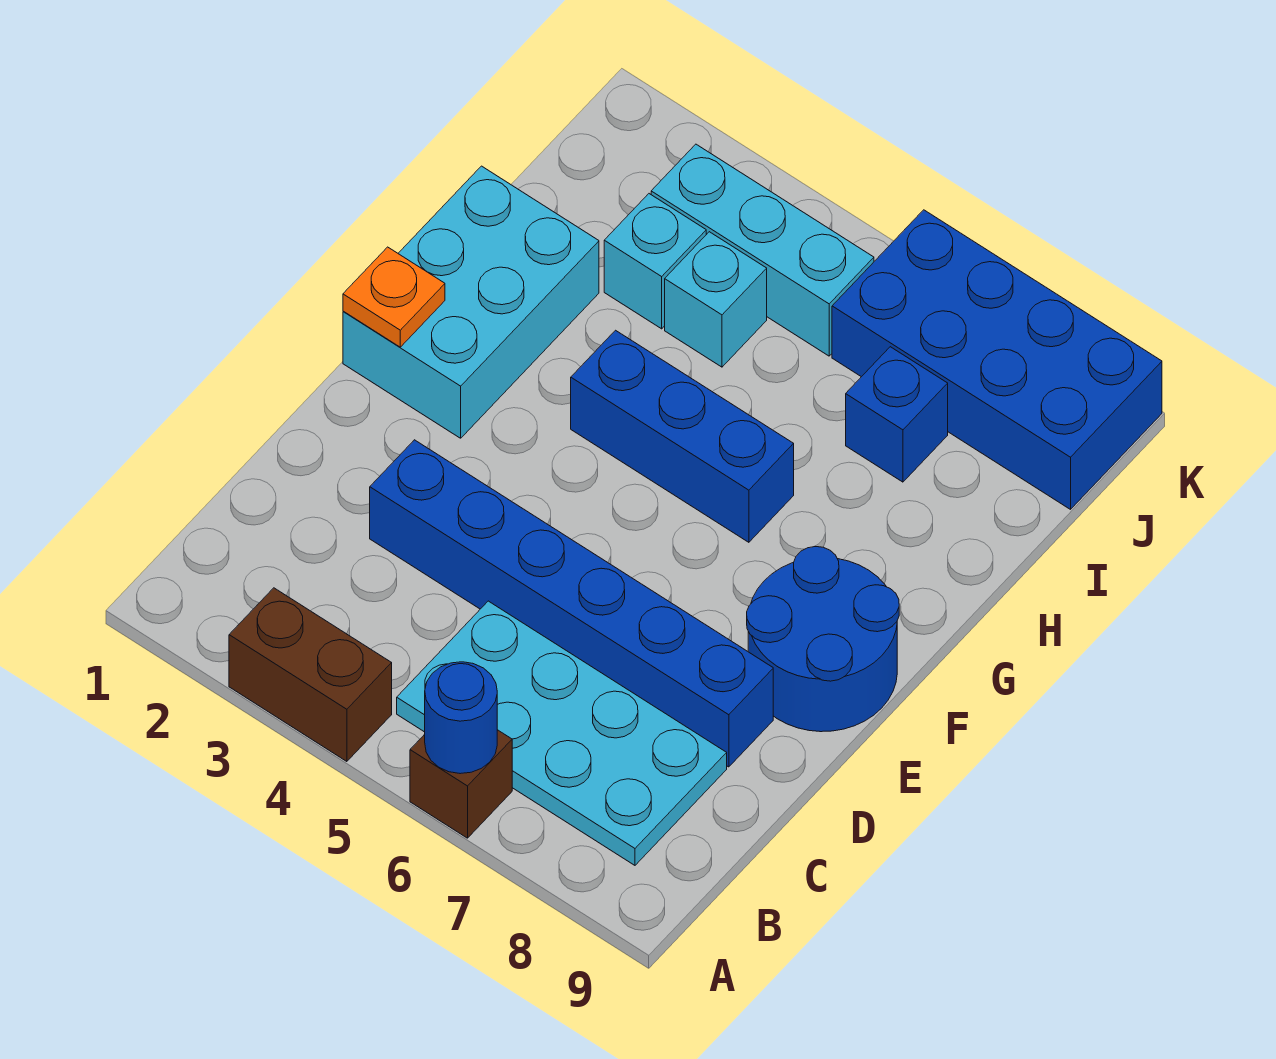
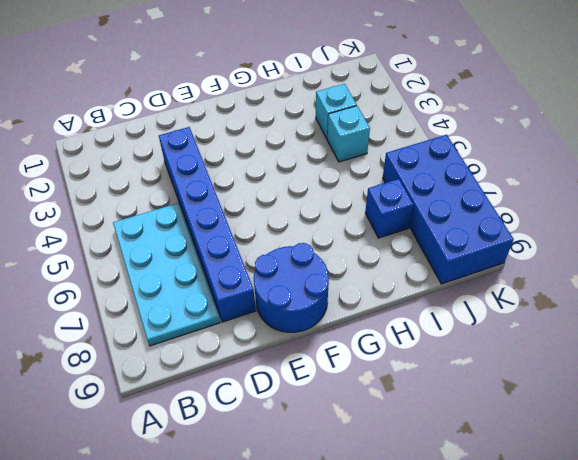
none -> brown 1x2 brick [229,588,392,762]
none -> brown 1x1 brick [410,730,512,838]
none -> cyan 2x3 brick [343,166,599,438]

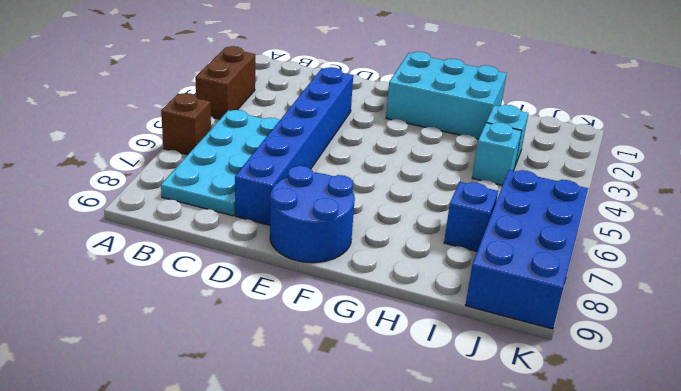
none -> blue 1x3 brick [571,330,794,542]
none -> cyan 1x3 brick [651,144,874,356]
none -> blue 1x1 round brick [425,662,497,774]

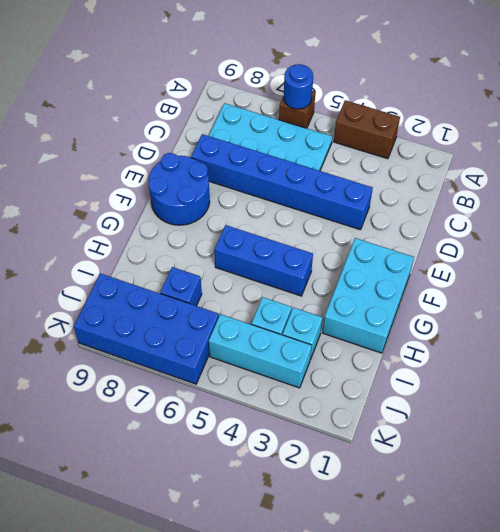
none -> orange 1x1 plate [343,247,445,347]

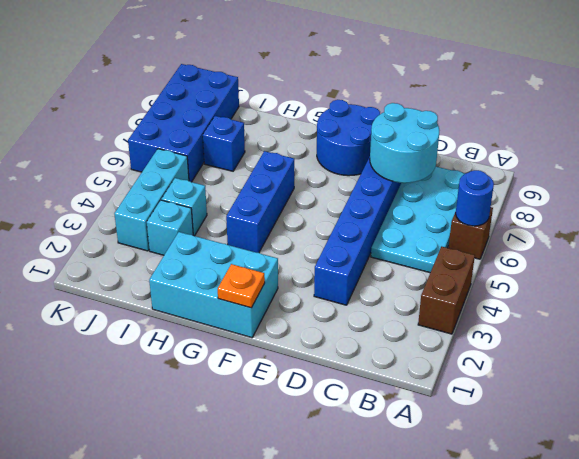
cyan 2x2 round brick [370,103,439,183] -> none

